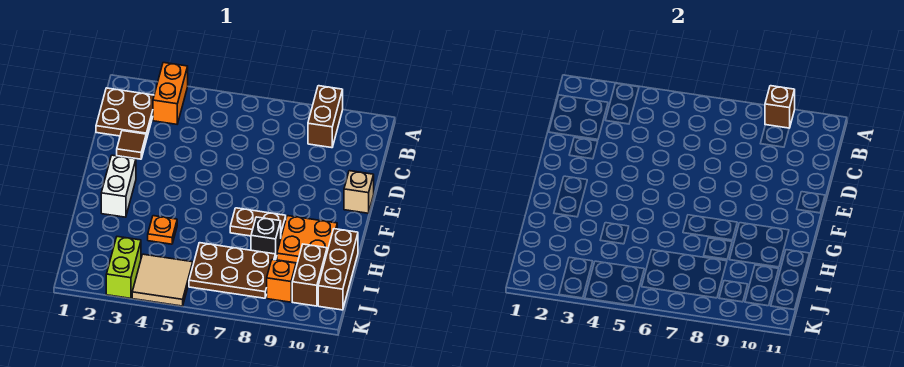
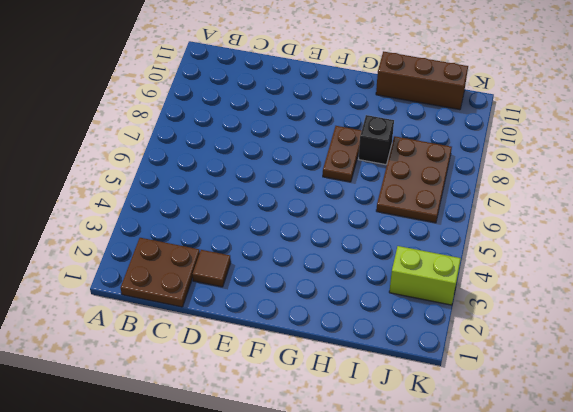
none -> orange 1x2 brick [153,63,188,124]
none -> brown 1x2 brick [308,86,343,148]
none -> tan 1x1 brick [344,171,374,213]

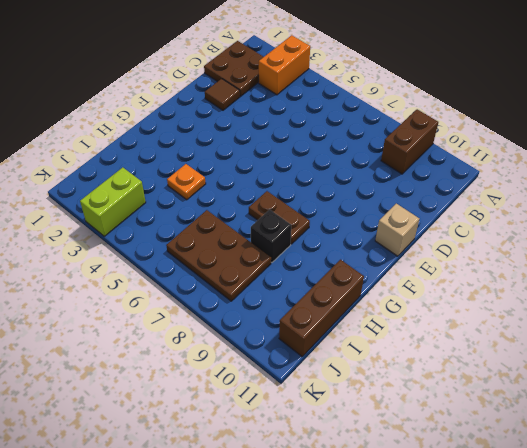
none -> white 1x2 brick [101,155,136,217]
none -> orange 2x2 plate [277,216,337,263]
none -> brown 1x2 brick [292,244,327,306]

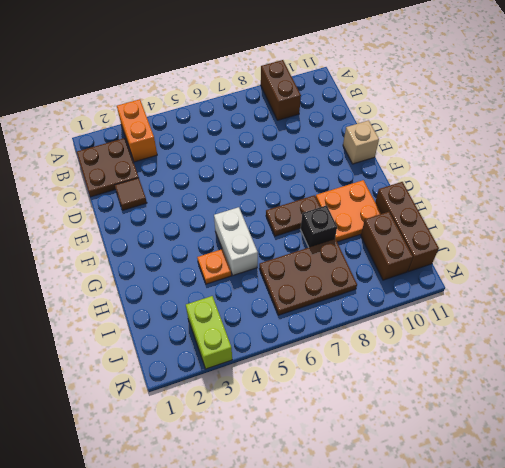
white 1x2 brick [214,207,258,275] -> white 1x2 brick moved to [101,155,136,217]
none -> tan 2x2 tile [132,254,193,306]
none -> orange 1x1 brick [267,260,296,302]
none -> brown 1x1 brick [765,86,795,128]

